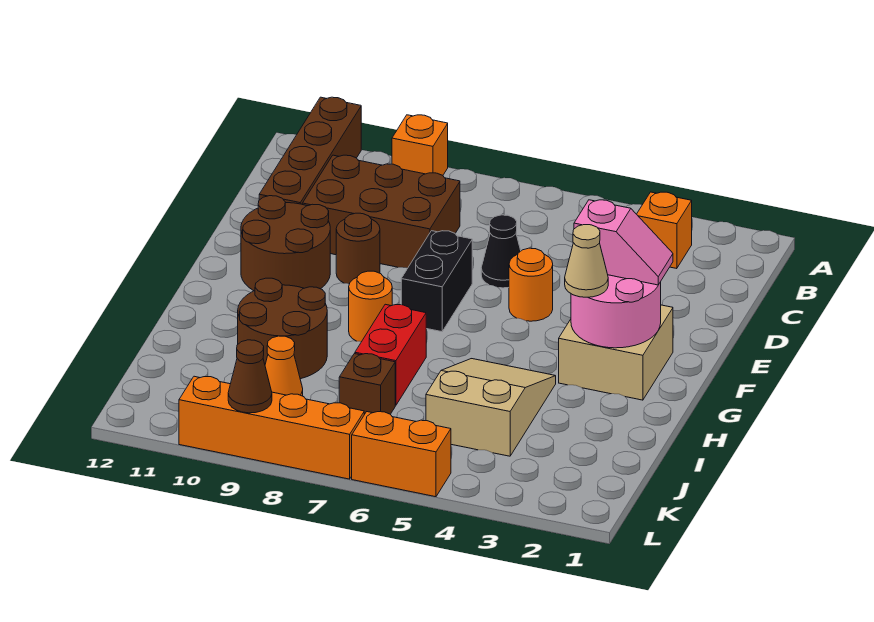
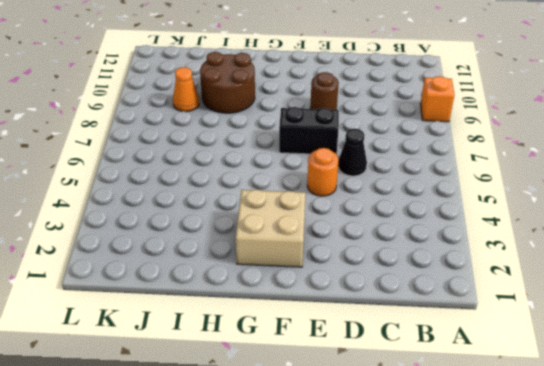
none -> brown 1x4 brick [259,97,361,204]
none -> orange 1x1 brick [637,192,692,269]
none -> brown 2x3 brick [302,155,460,268]

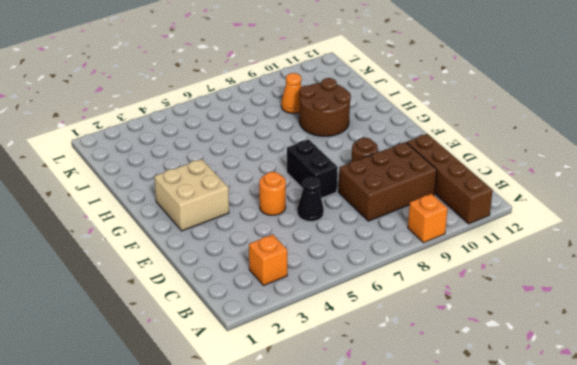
none -> brown 2x2 round brick [241,196,330,291]
none -> orange 1x1 round brick [349,271,392,342]
none -> tan 2x3 slope [426,359,556,456]

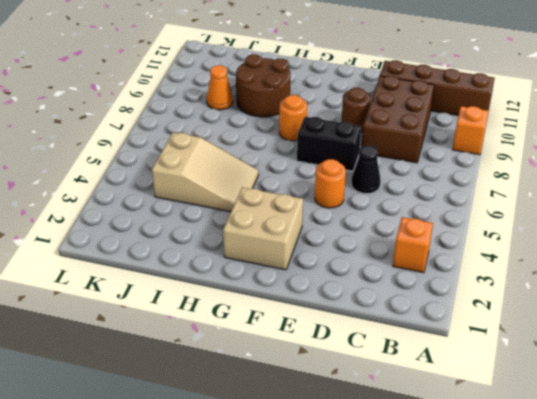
none -> brown 2x2 round brick [241,196,330,291]
none -> red 1x2 brick [355,304,426,405]
none -> brown 1x1 brick [339,354,395,414]

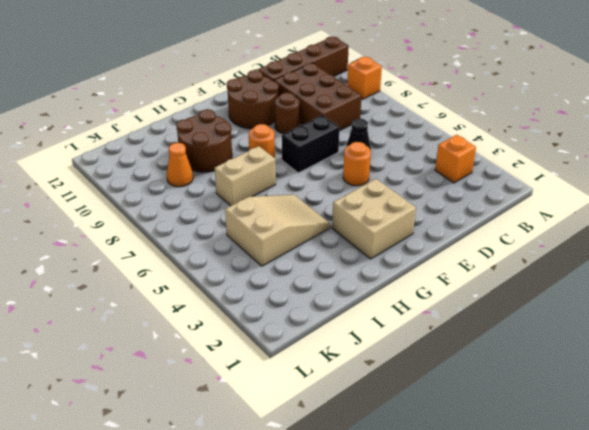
tan 1x2 brick [215,146,276,206] -> red 1x2 brick [355,304,426,405]
none -> brown 1x1 brick [339,354,395,414]
none -> orange 1x2 brick [352,412,451,497]
none -> orange 1x4 brick [179,376,364,479]

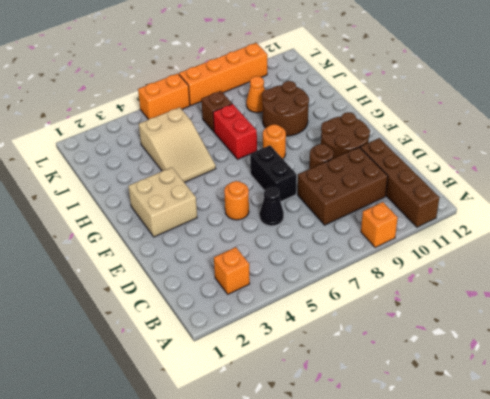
none -> pink 2x2 round brick [571,275,661,348]
none -> brown 1x1 cone [228,340,272,413]
none -> pink 1x2 slope [574,200,673,285]

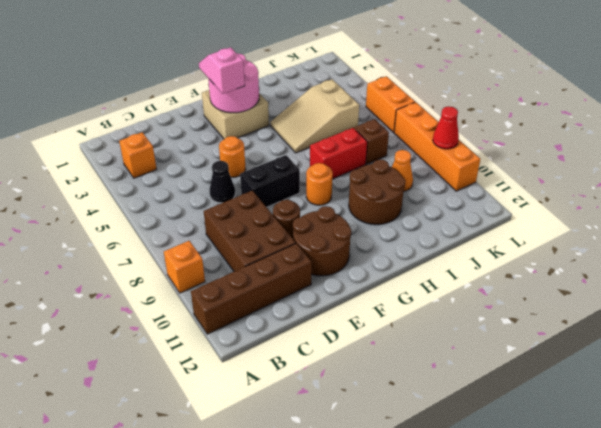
red 1x1 cone [433,106,459,149] -> brown 1x1 cone [228,340,272,413]
none -> tan 1x1 cone [565,225,608,297]

